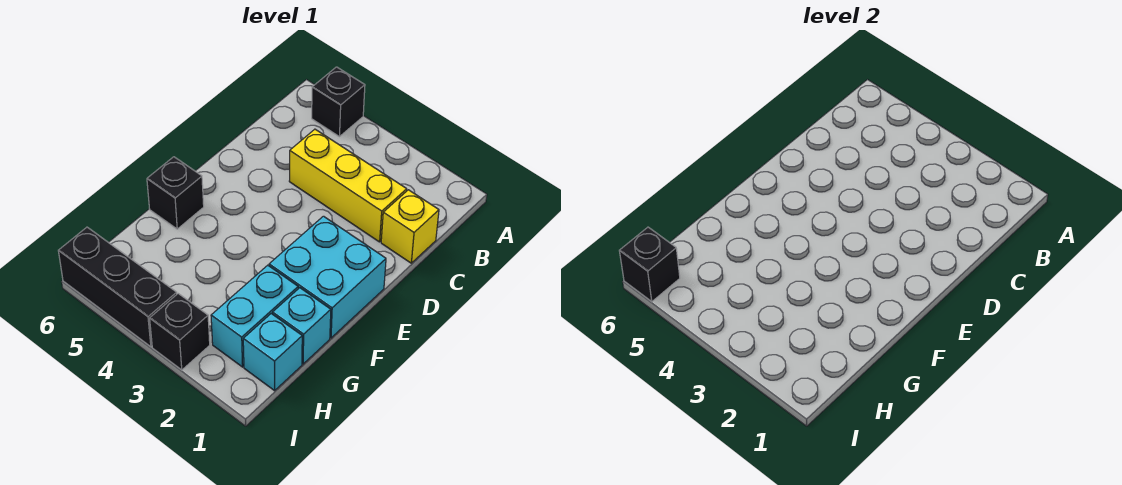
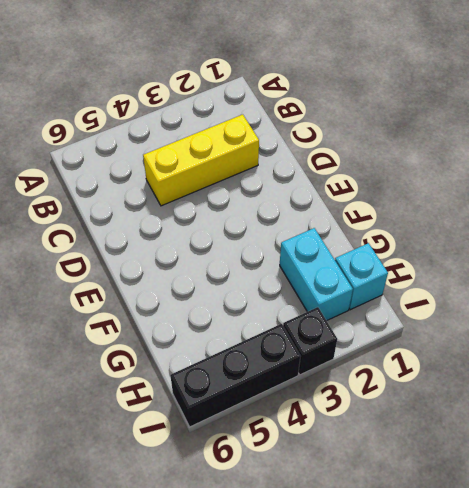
none -> black 1x1 brick [312,67,365,137]
none -> yellow 1x1 brick [381,190,439,263]

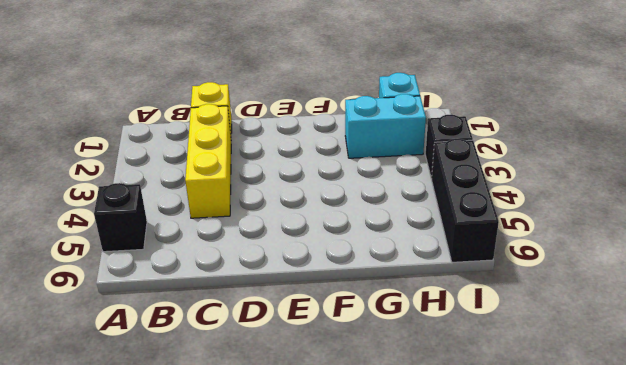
none -> cyan 2x2 brick [269,216,386,338]
none -> black 1x1 brick [147,157,204,229]

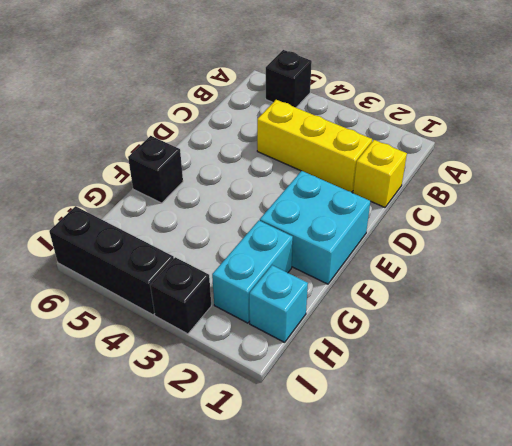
none -> cyan 1x1 brick [273,288,331,364]
none -> black 1x1 brick [619,227,680,302]

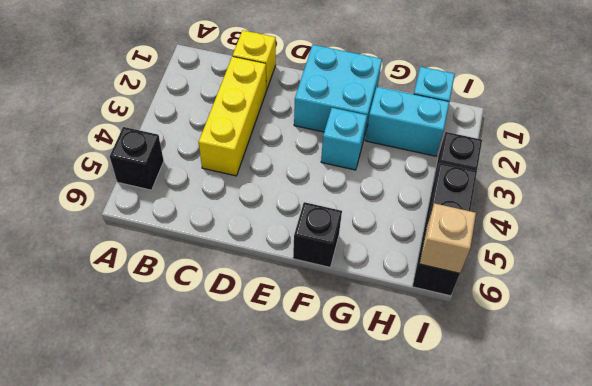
cyan 1x1 brick [321,108,367,170] -> cyan 1x1 brick moved to [273,288,331,364]
tan 1x1 brick [419,203,476,273] -> black 1x1 brick [619,227,680,302]

